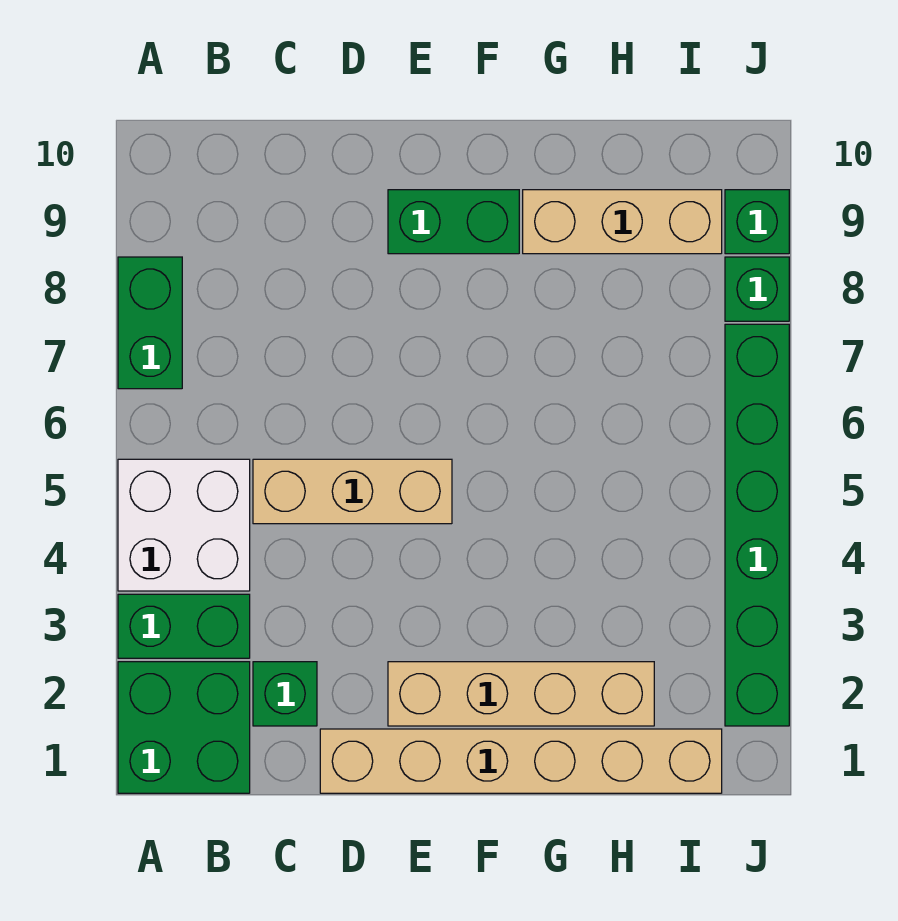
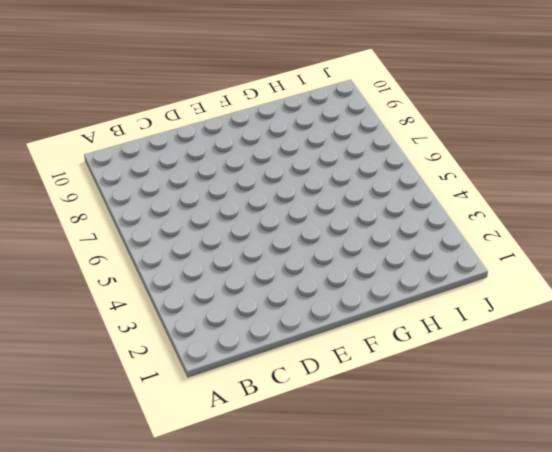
none -> green 2x2 brick [118,662,250,793]
none -> green 1x2 brick [118,594,250,658]
none -> white 2x2 brick [118,459,250,591]

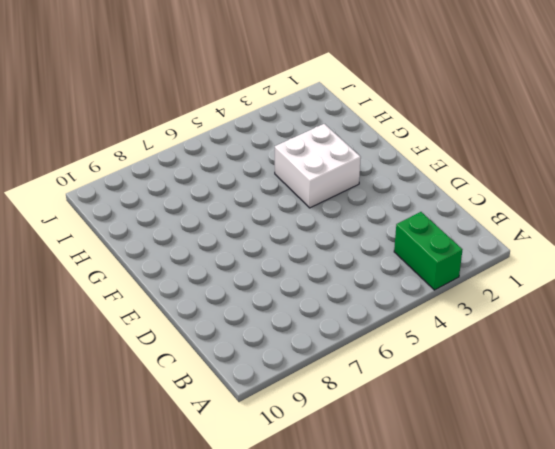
white 2x2 brick [275,124,361,208] -> white 2x2 brick moved to [118,459,250,591]
none -> green 2x2 brick [118,662,250,793]
none -> green 1x2 brick [118,257,182,389]
none -> green 1x1 brick [253,662,317,726]

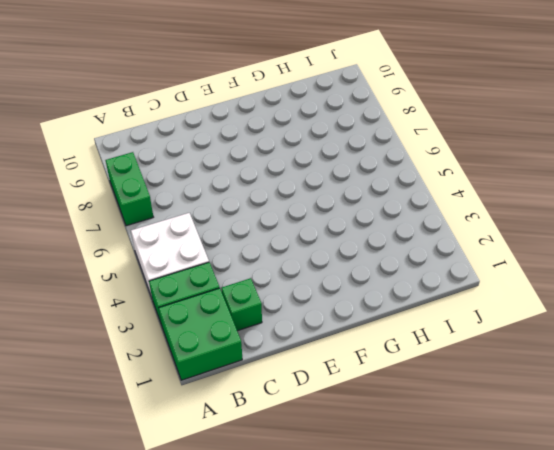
none -> tan 1x3 brick [253,459,452,524]
none -> tan 1x6 brick [320,729,722,793]
none -> tan 1x4 brick [388,662,654,726]

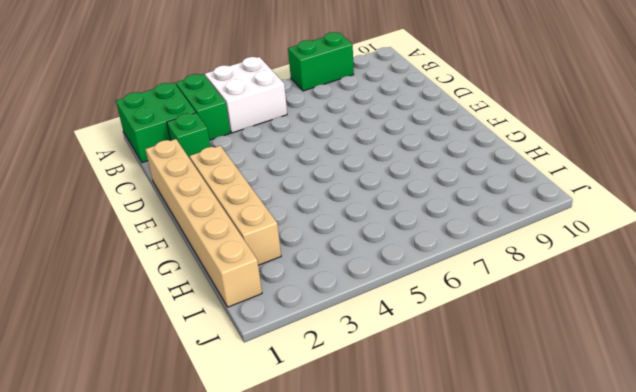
none -> tan 1x3 brick [253,459,452,524]
none -> green 1x2 brick [388,190,519,254]
none -> tan 1x3 brick [523,190,722,254]

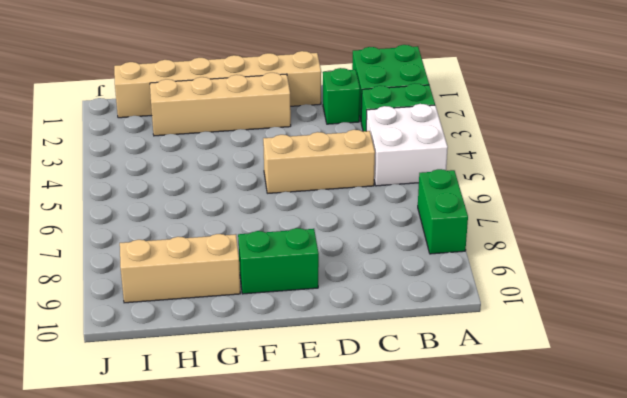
none -> green 1x6 brick [725,324,789,726]
none -> green 1x1 brick [725,257,789,321]
none -> green 1x1 brick [725,190,789,254]

